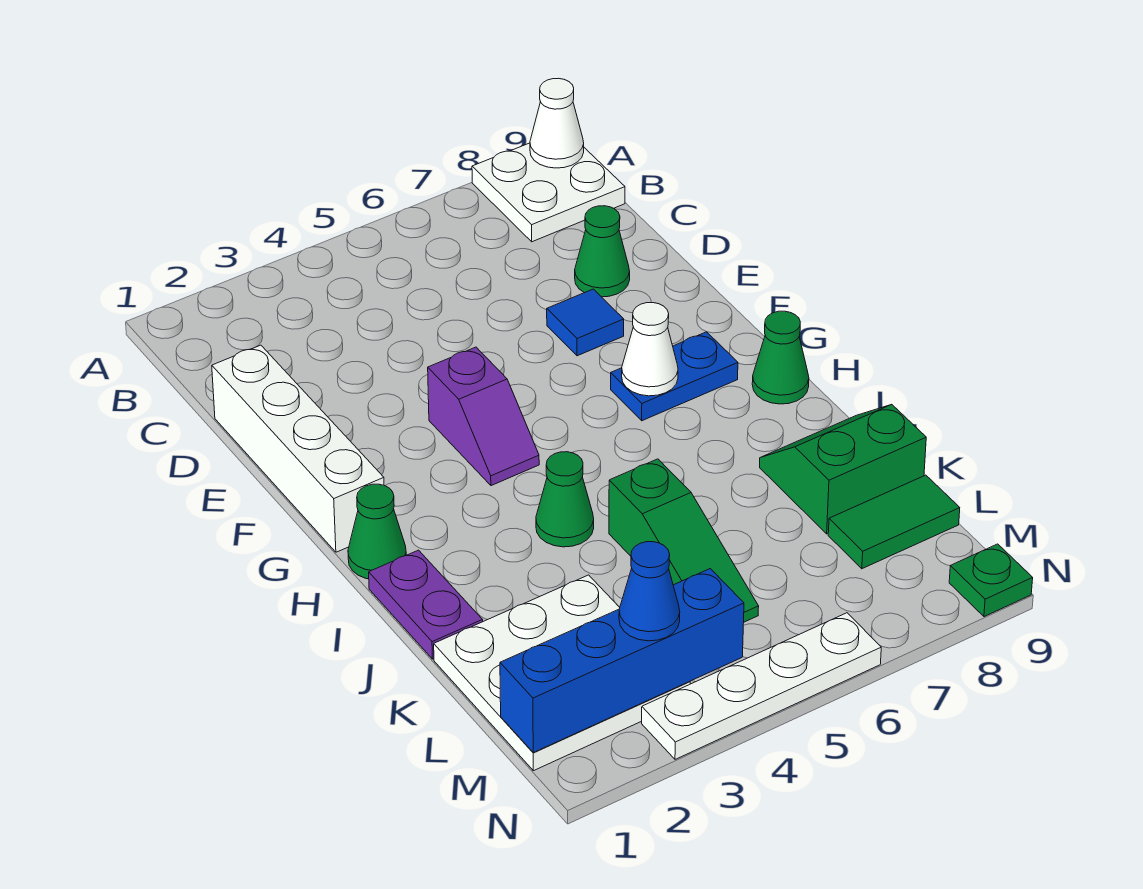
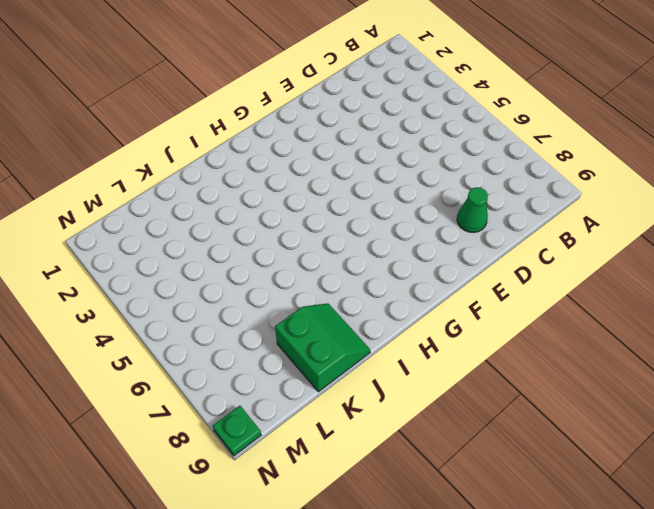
none -> white 2x2 plate [472,143,625,242]
none -> white 1x4 brick [212,345,384,552]
none -> blue 1x1 tile [547,289,624,356]

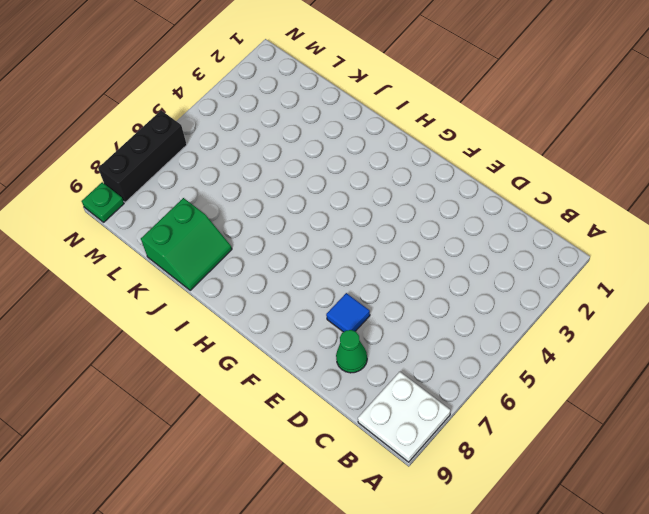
black 1x3 brick [98,111,187,202] -> white 1x4 plate [642,613,881,759]
none -> white 1x4 brick [212,345,384,552]
none -> purple 1x2 slope [428,347,539,486]
none -> blue 1x2 plate [611,332,738,421]

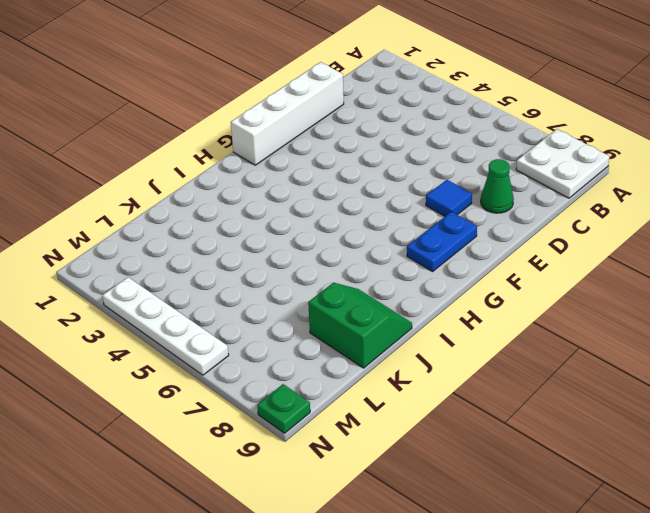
blue 1x2 plate [407,212,477,272] -> blue 1x2 plate turned to [611,332,738,421]
none -> purple 1x2 slope [428,347,539,486]
none -> green 1x1 cone [348,484,406,579]
none -> green 1x1 cone [752,311,809,404]

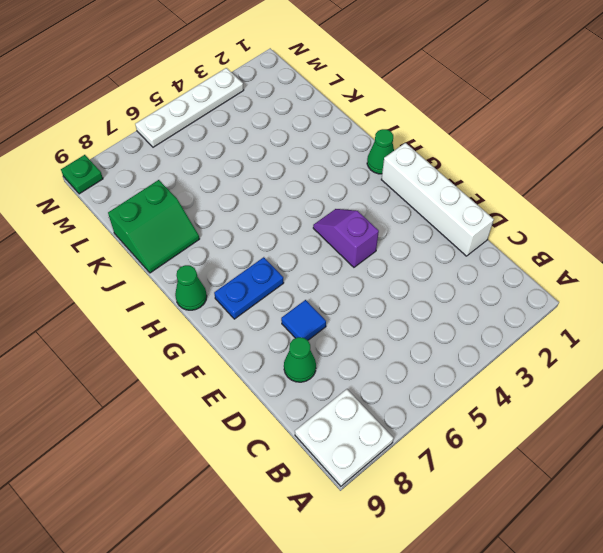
none -> purple 1x2 plate [369,550,483,659]
none -> green 1x1 cone [536,452,594,547]
none -> green 1x3 slope [609,459,759,622]

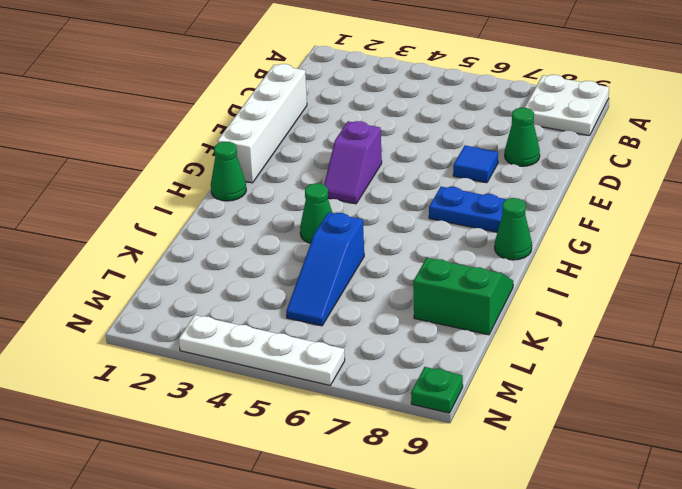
blue 1x3 slope [286,212,364,326] -> green 1x3 slope [609,459,759,622]
none -> purple 1x2 plate [369,550,483,659]
none -> white 3x3 plate [434,575,690,771]
none -> green 1x2 tile [828,475,960,569]

